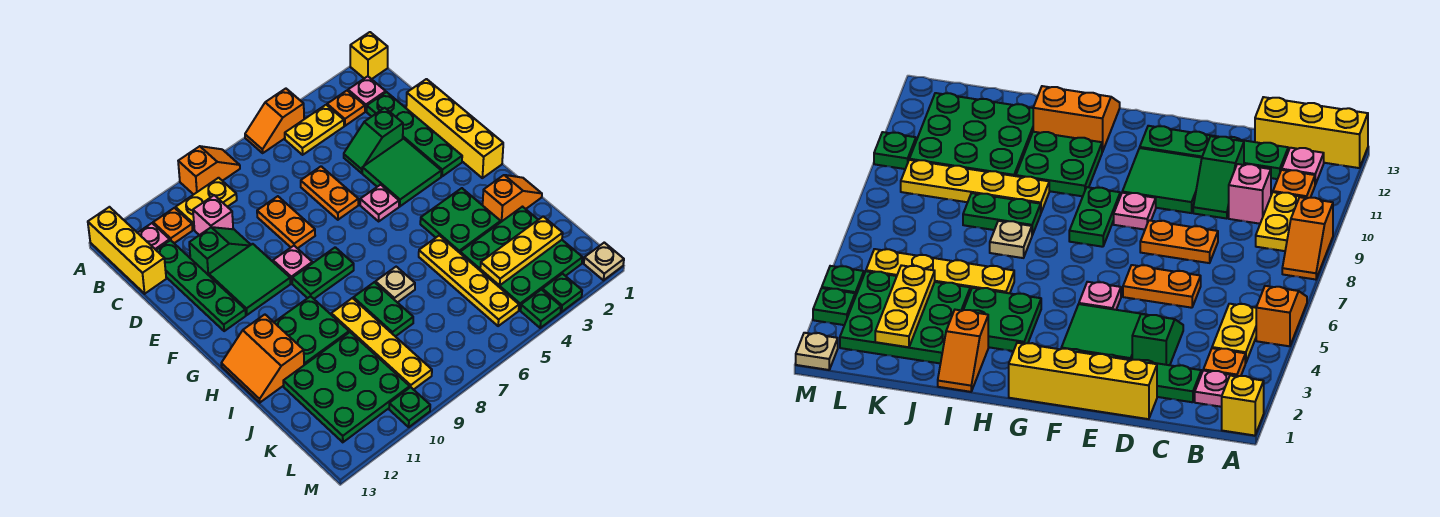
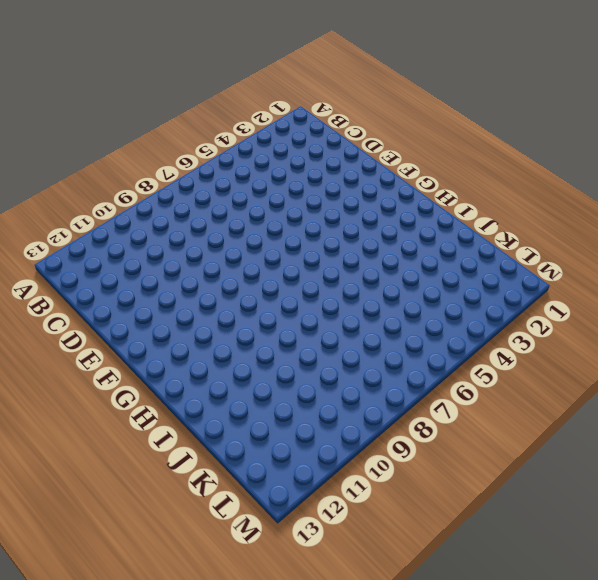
none -> yellow 1x1 brick [350,32,388,79]
none -> orange 1x2 slope [245,89,304,153]
none -> orange 1x2 slope [178,146,240,194]
none -> yellow 1x3 brick [88,207,166,294]

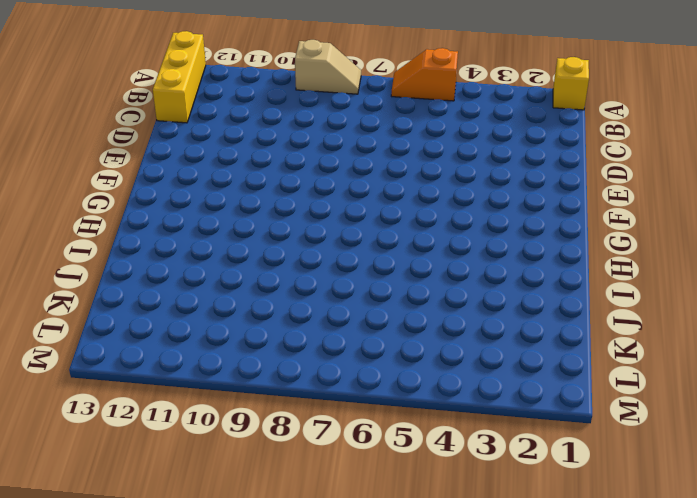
tan 1x2 slope [295,40,361,94] -> orange 1x2 slope [178,146,240,194]
none -> pink 1x1 plate [348,76,386,111]
none -> orange 1x1 plate [327,91,365,126]
none -> yellow 1x2 plate [285,105,344,155]
none -> yellow 1x2 plate [176,178,237,230]

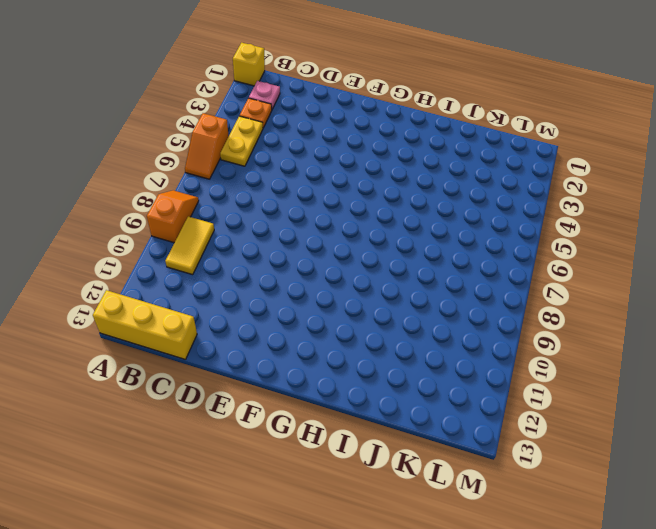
yellow 1x2 tile [165,216,214,275] -> yellow 1x2 plate [176,178,237,230]
none -> orange 1x1 plate [153,208,193,243]
none -> pink 1x1 plate [138,223,170,250]
none -> green 1x4 plate [367,92,462,176]
none -> pink 1x1 brick [193,195,233,235]

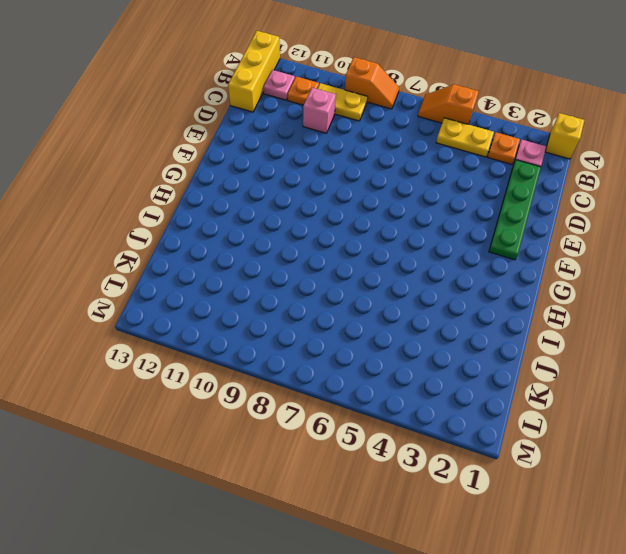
none -> green 1x4 plate [156,240,246,331]
none -> yellow 1x4 brick [406,79,503,178]
none -> green 1x2 slope [344,108,403,173]
none -> orange 1x2 plate [301,166,358,220]

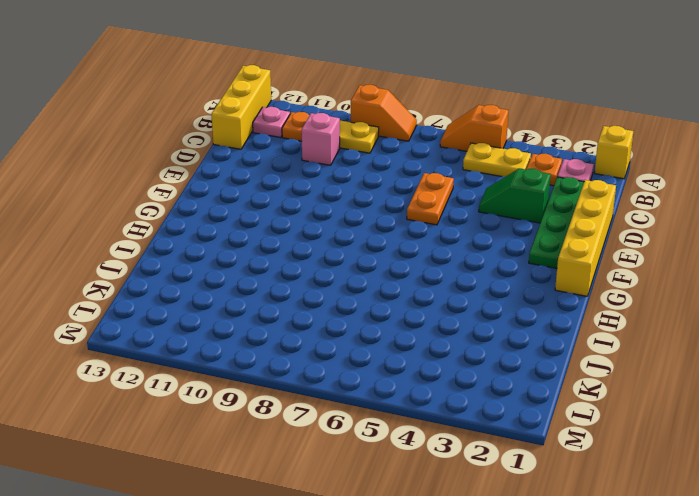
none -> green 1x4 plate [156,240,246,331]
none -> orange 1x2 plate [257,196,315,248]
none -> green 1x2 slope [189,227,251,275]
none -> green 2x2 tile [362,139,441,206]

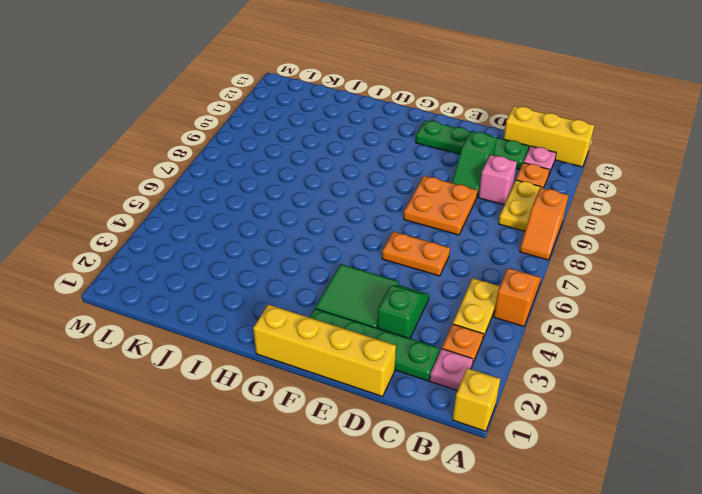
orange 2x2 plate [404,176,478,235] -> orange 1x2 plate [257,196,315,248]
none -> green 2x2 tile [209,244,290,315]
none -> pink 1x1 plate [360,185,399,221]
none -> pink 1x1 plate [273,246,312,283]
none -> green 1x2 plate [292,247,354,299]

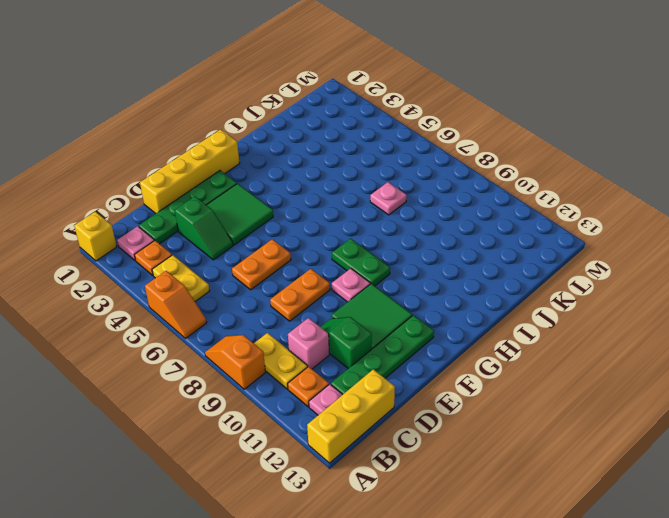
pink 1x1 plate [370,182,407,215] -> pink 1x1 plate moved to [360,185,399,221]
none -> green 2x2 plate [420,188,501,253]
none -> green 2x2 plate [274,296,349,365]
none -> orange 2x2 slope [221,315,304,403]
none -> orange 1x2 slope [483,175,542,222]

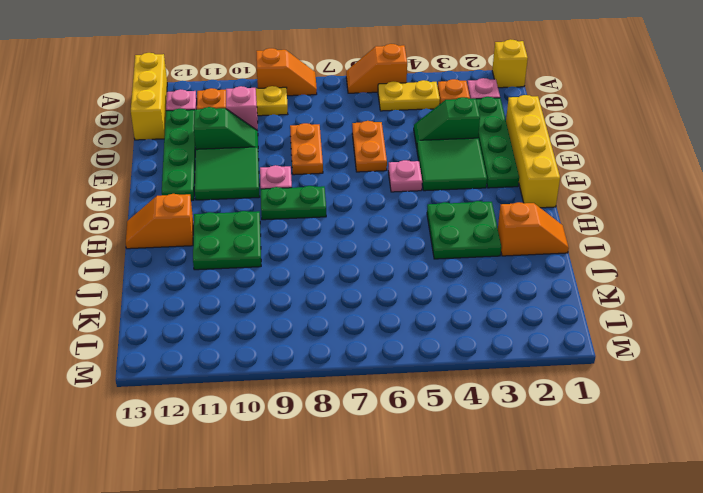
orange 1x2 slope [126,194,193,249] -> orange 2x2 slope [221,315,304,403]
none -> yellow 1x4 plate [419,235,519,326]
none -> tan 1x1 plate [375,267,415,303]
none -> green 1x2 plate [353,282,413,337]
none -> yellow 1x4 plate [331,298,432,390]

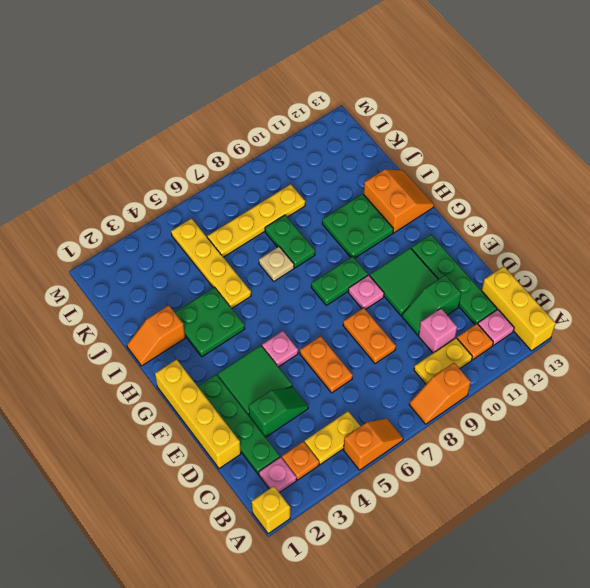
yellow 1x4 plate [207,184,305,257] -> yellow 1x4 plate turned to [331,298,432,390]
none -> green 3x3 plate [460,207,583,310]
none -> green 3x3 plate [283,332,410,442]
none -> tan 1x1 plate [584,243,624,280]
none -> green 1x1 plate [542,274,582,312]

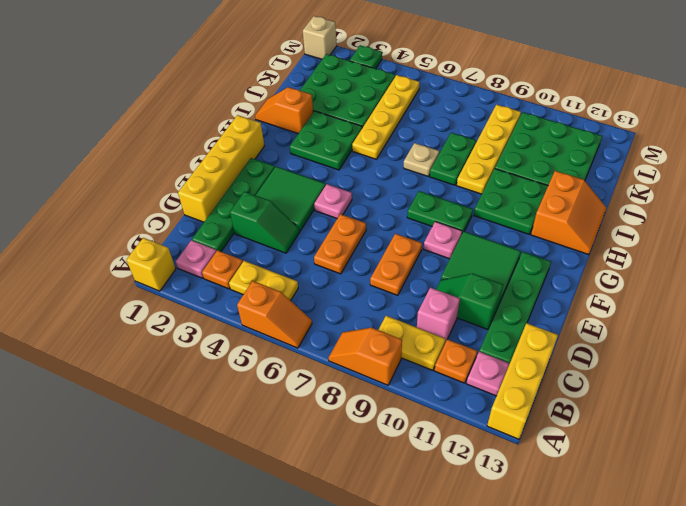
tan 1x1 brick [303,16,337,59] -> tan 1x1 plate [584,243,624,280]
none -> green 1x1 plate [521,290,561,328]
none -> green 1x1 plate [389,387,430,427]
none -> yellow 1x3 plate [480,216,563,286]

